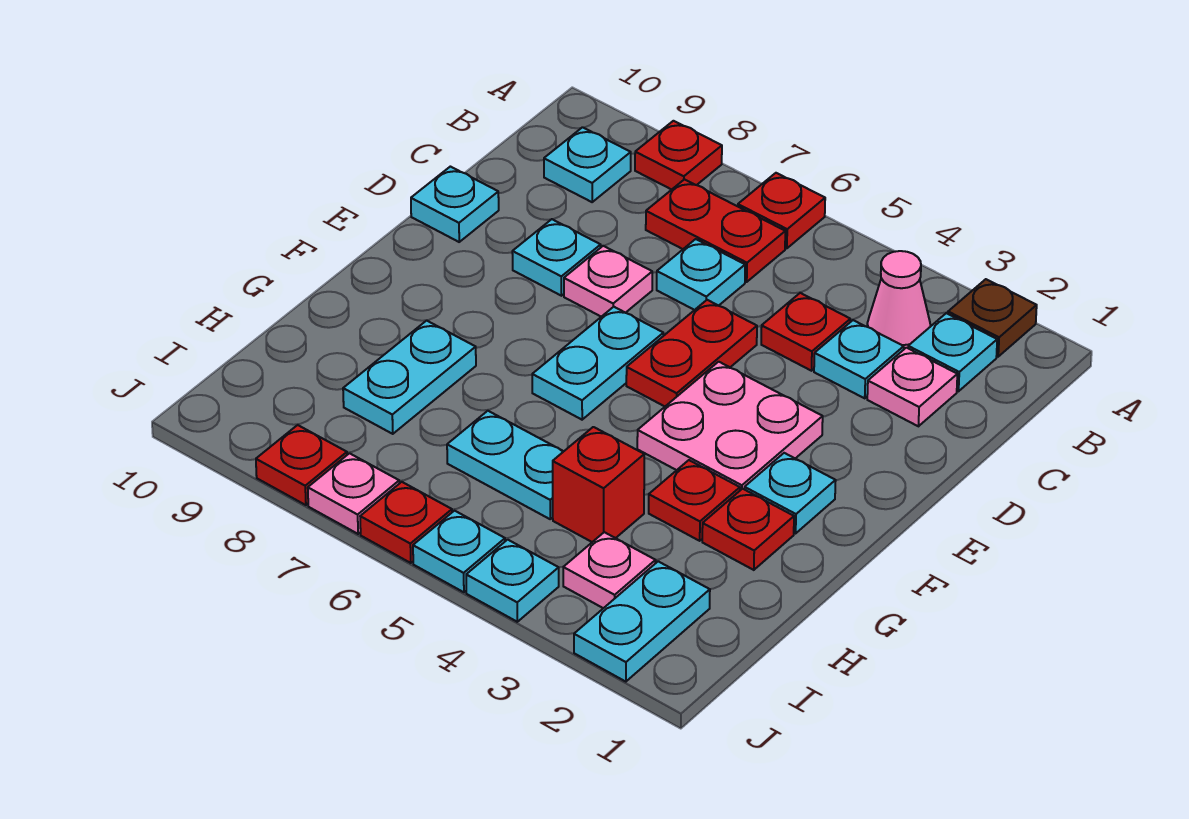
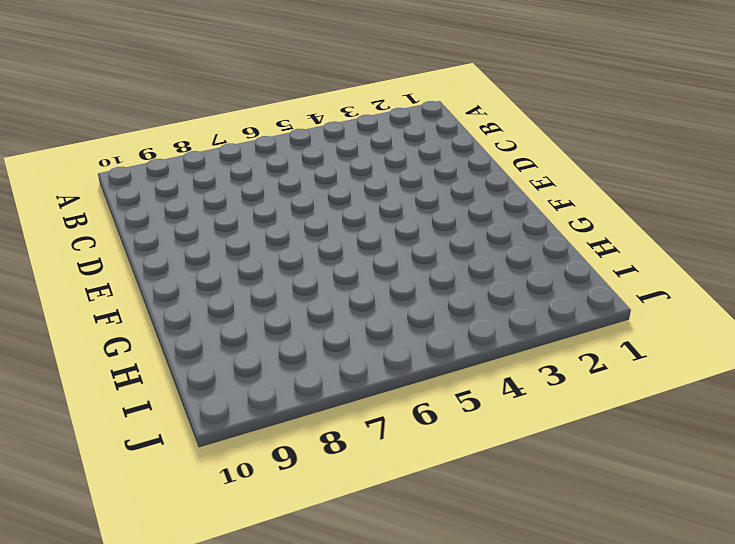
none -> brown 1x1 plate [948,279,1037,357]
none -> red 1x1 plate [738,173,825,248]
none -> red 1x1 plate [635,121,722,190]
none -> cyan 1x1 plate [908,313,997,391]

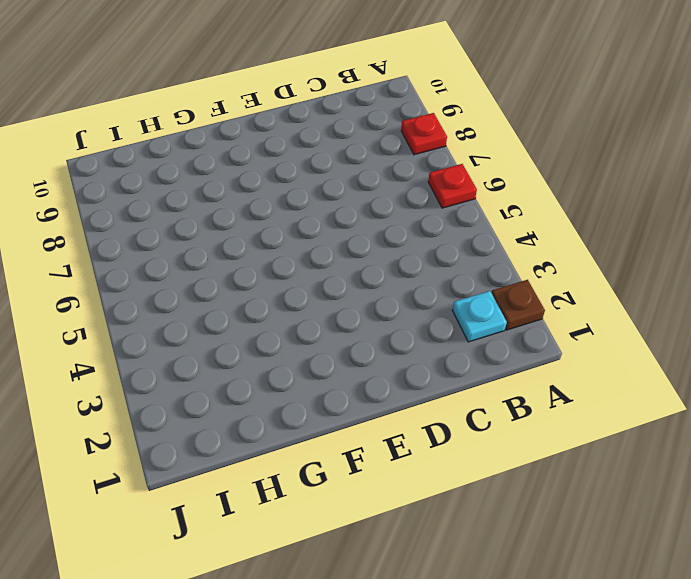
none -> pink 1x1 cone [867,251,931,349]
none -> red 1x2 plate [646,179,785,282]
none -> cyan 1x1 plate [544,127,631,202]
none -> pink 1x1 plate [867,348,957,426]

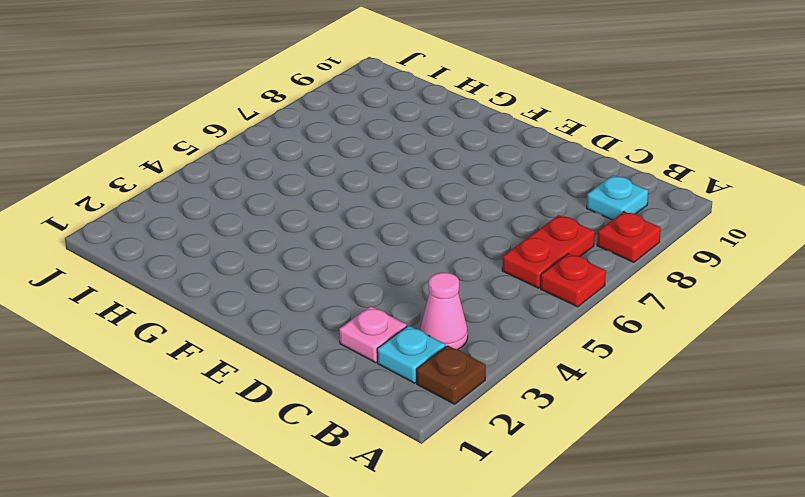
none -> cyan 1x1 plate [814,320,904,398]
none -> red 1x1 plate [761,293,850,371]
none -> cyan 1x1 plate [657,239,745,310]
none -> red 1x2 plate [626,300,757,406]

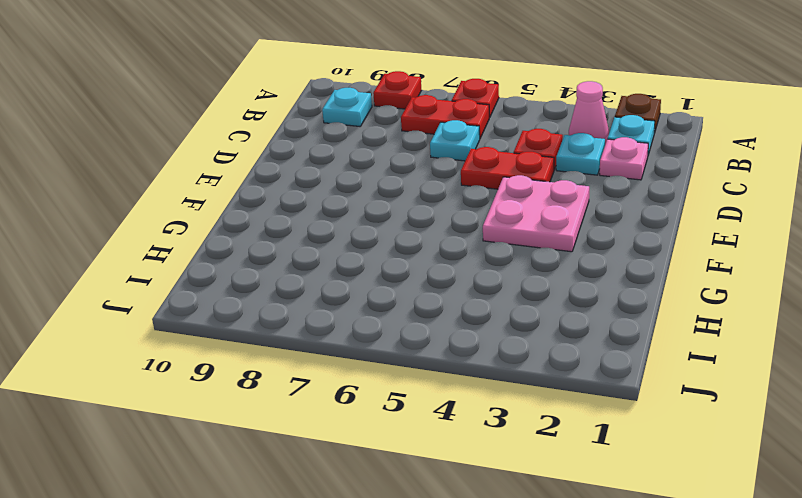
red 1x2 plate [461,147,554,189] -> red 1x2 plate turned to [626,300,757,406]
none -> pink 1x1 plate [564,246,652,317]
none -> cyan 1x1 plate [512,219,601,296]
none -> cyan 1x1 plate [411,167,499,242]
none -> cyan 1x2 plate [532,307,663,420]

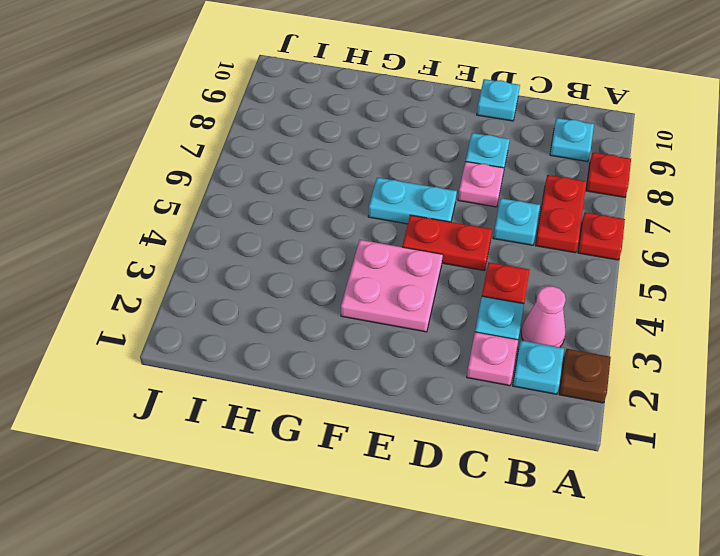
none -> cyan 1x1 plate [744,453,836,533]
none -> red 1x1 plate [702,489,794,570]
none -> red 1x1 plate [649,460,740,541]
none -> cyan 1x2 plate [343,321,476,434]

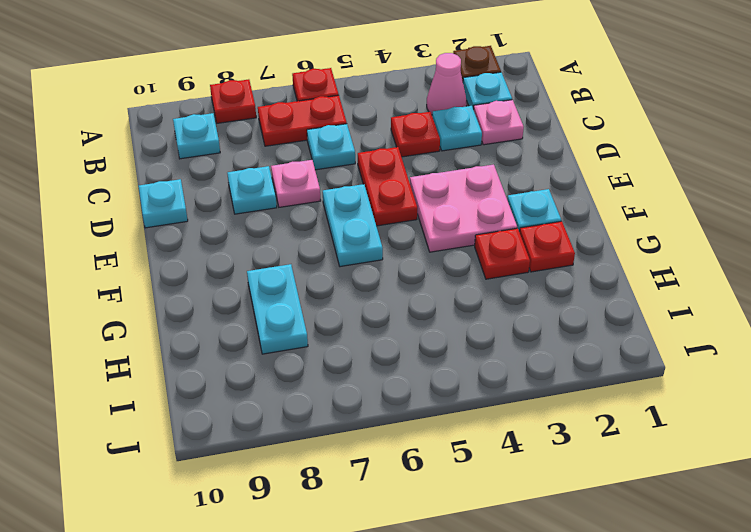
none -> red 1x1 brick [553,427,644,542]
none -> cyan 1x2 plate [447,411,564,519]
none -> cyan 1x2 plate [574,561,710,682]
none -> pink 1x1 plate [563,532,656,608]

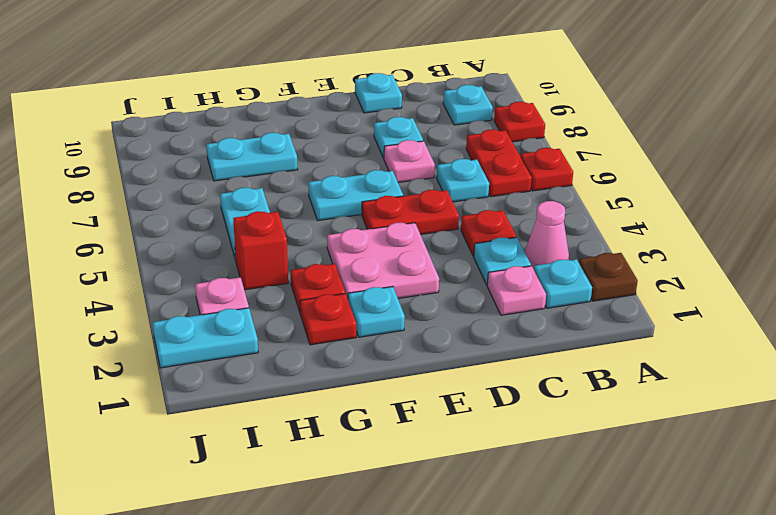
none -> cyan 1x1 plate [466,540,559,622]
none -> cyan 1x1 plate [413,511,505,592]
none -> red 1x1 plate [360,482,452,563]
none -> pink 1x1 plate [308,453,399,534]

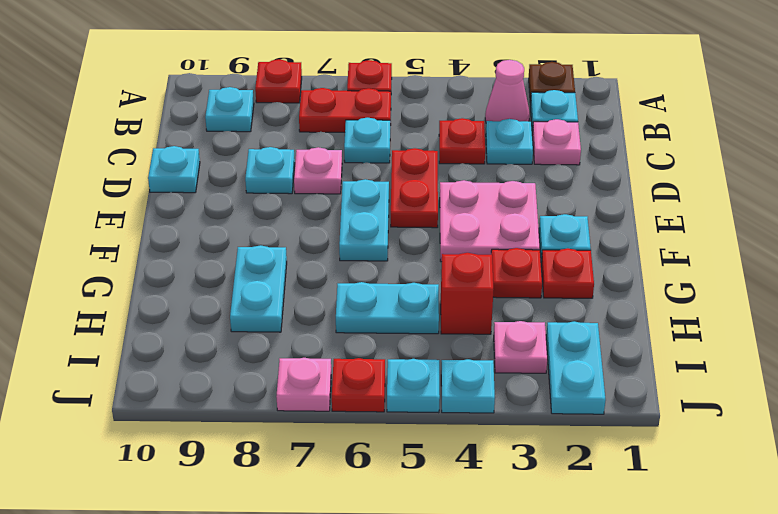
none -> red 1x1 plate [256,425,347,505]

